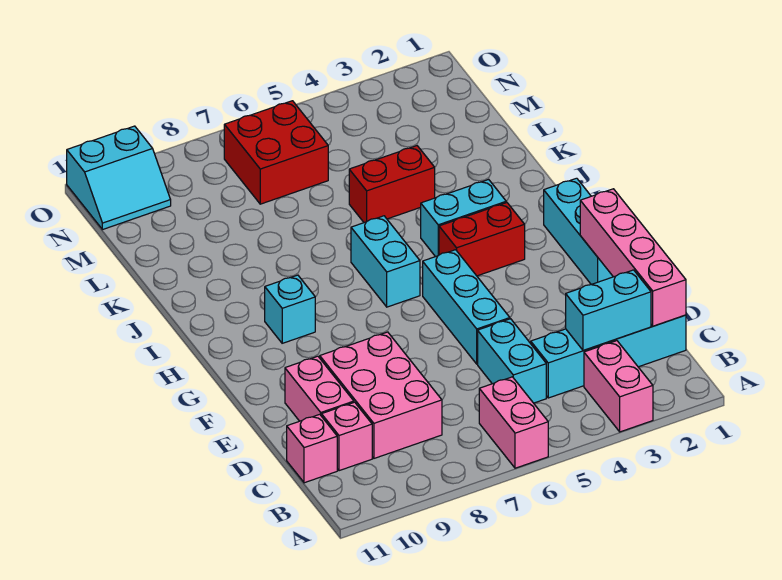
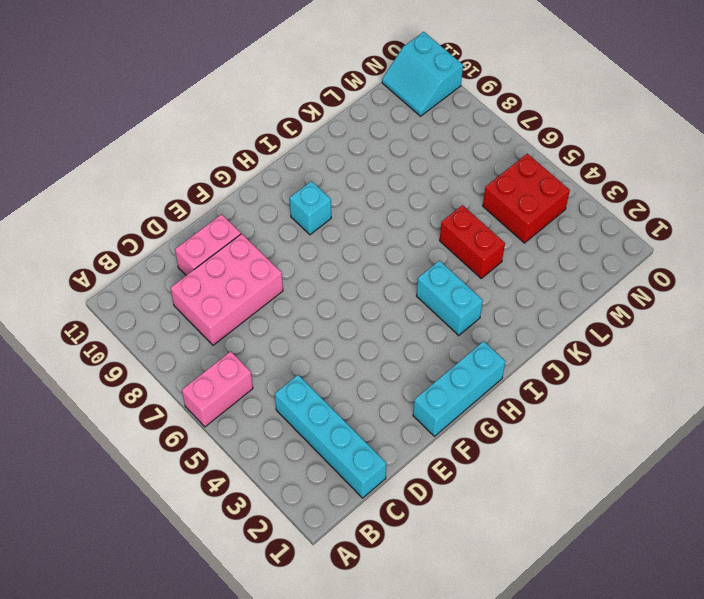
red 2x2 brick [483,154,570,243] -> red 2x2 brick moved to [224,101,328,204]
none -> pink 1x2 brick [584,341,653,432]
none -> cyan 1x2 brick [478,319,546,403]
none -> pink 1x1 brick [322,402,372,471]

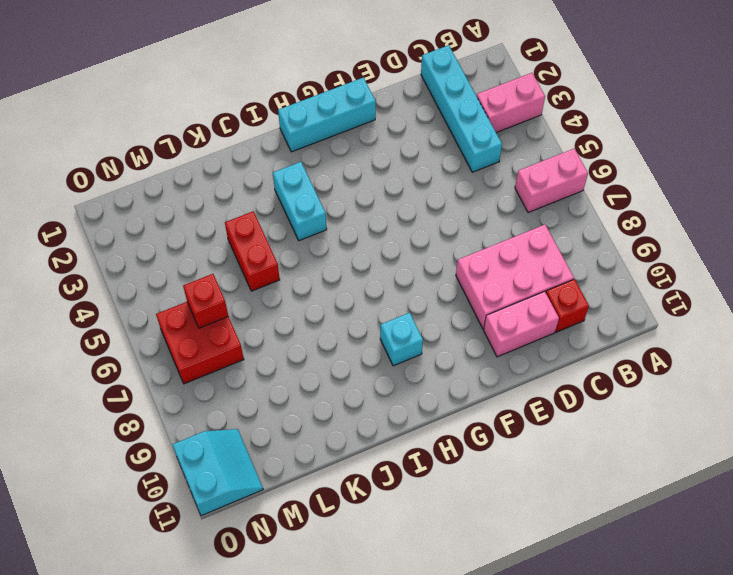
red 1x1 brick [546,279,589,332] -> pink 1x1 brick [322,402,372,471]
red 1x1 brick [183,274,228,328] -> none
none -> cyan 1x2 brick [478,319,546,403]
none -> pink 1x1 brick [287,414,337,483]
none -> cyan 1x3 brick [423,250,510,364]

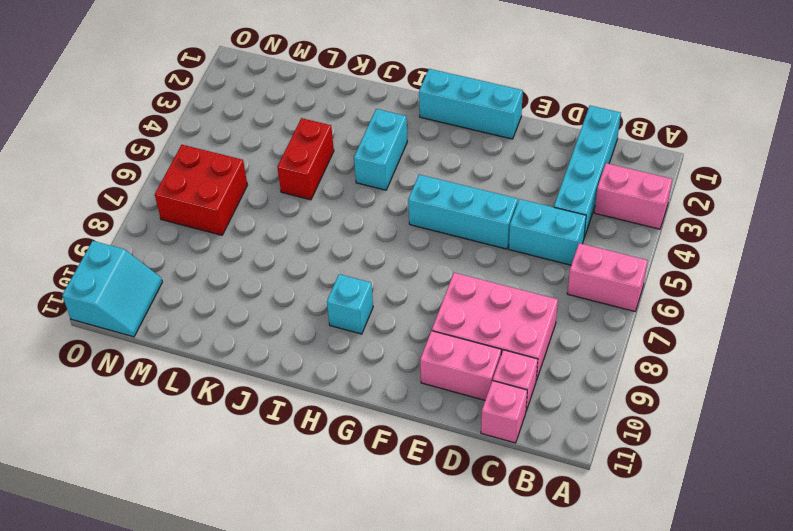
none -> red 1x2 brick [439,202,525,276]
none -> cyan 1x2 brick [351,216,420,307]
none -> pink 1x4 brick [580,189,686,326]

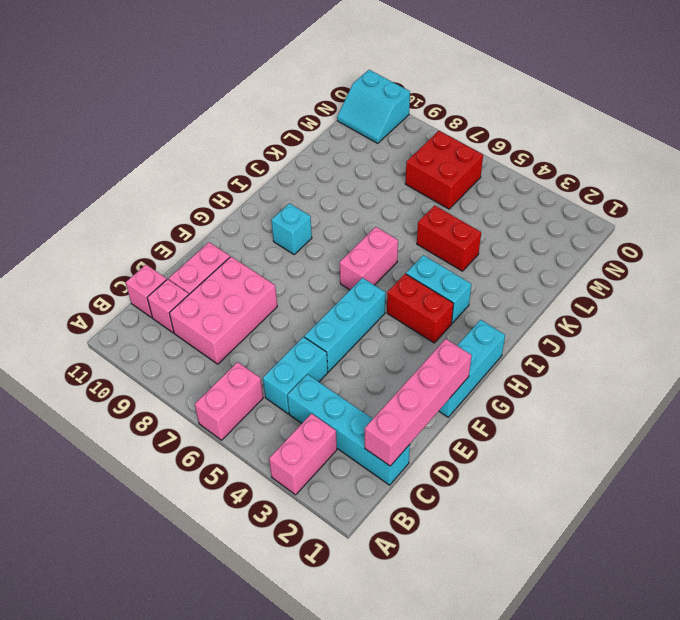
pink 1x2 brick [340,227,398,290] -> cyan 1x2 brick [351,216,420,307]
none -> cyan 1x2 brick [566,270,651,351]

